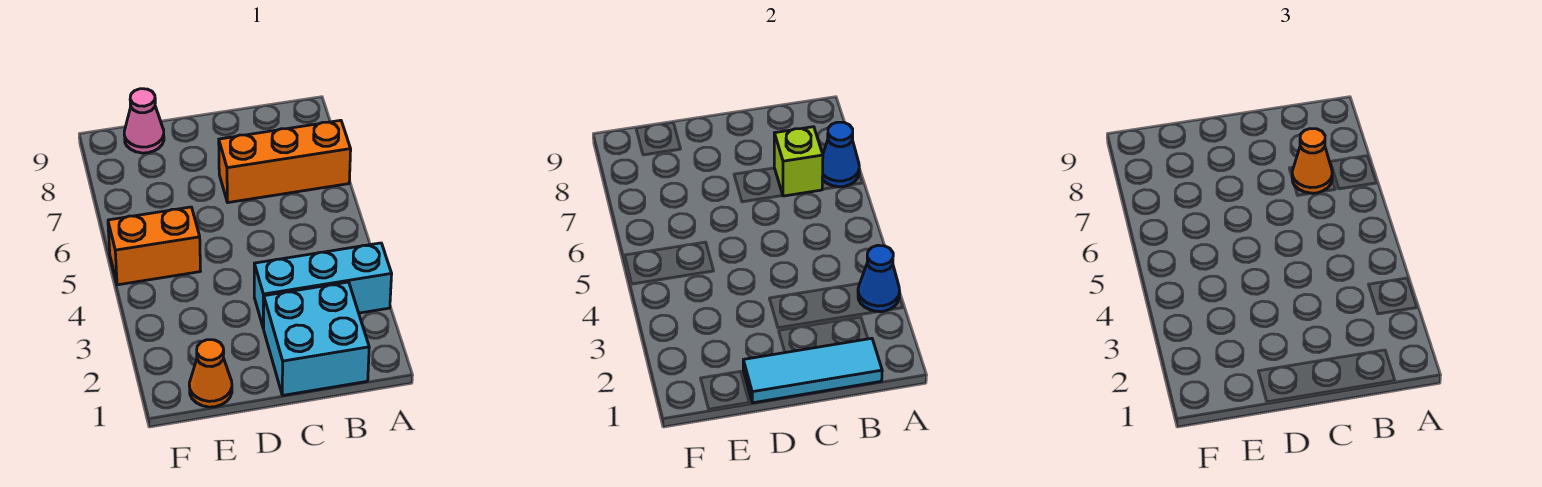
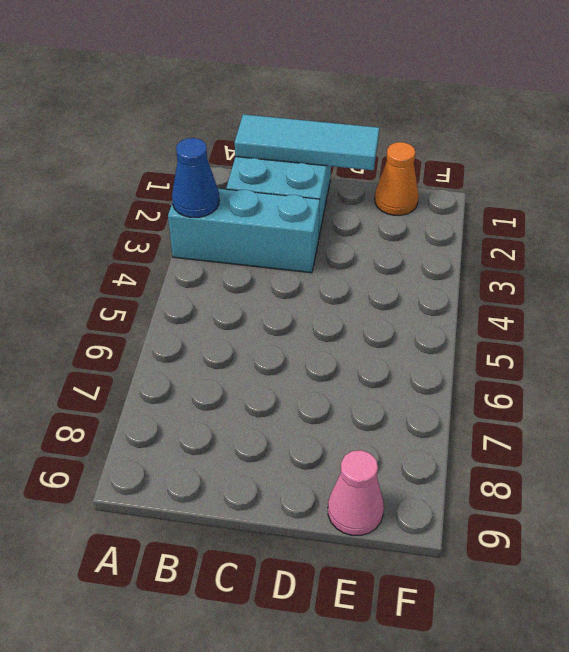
none -> orange 1x3 brick [219,120,351,203]
none -> orange 1x2 brick [108,207,200,285]

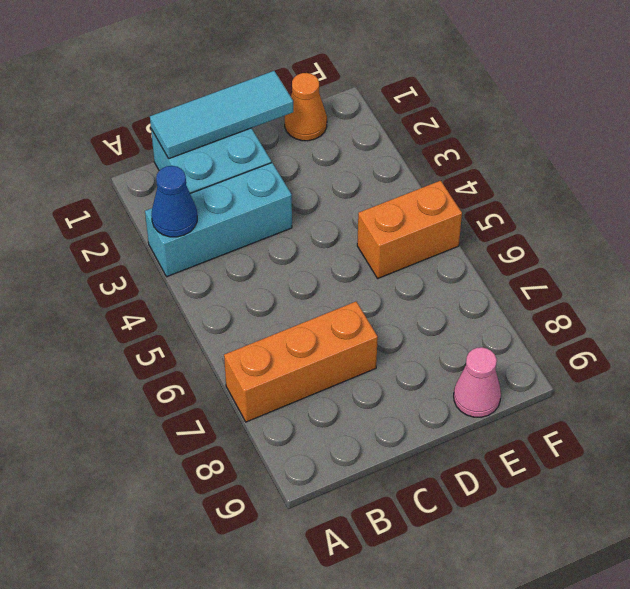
none -> blue 1x1 cone [822,122,859,187]
none -> lime 1x1 brick [774,127,823,196]

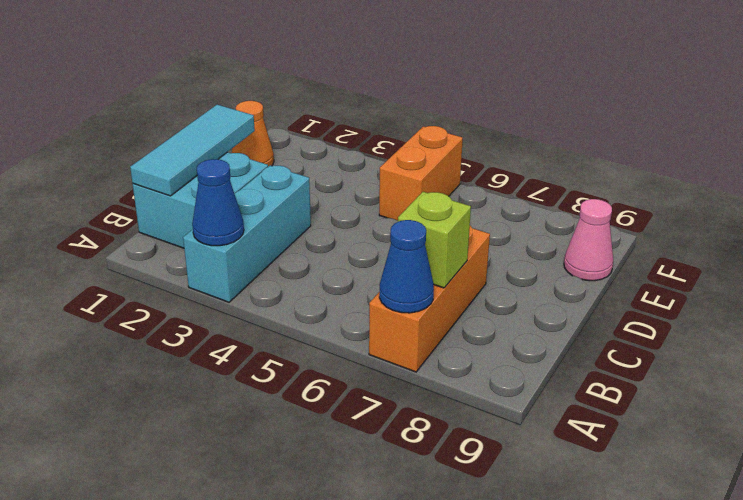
none -> orange 1x1 cone [1292,129,1332,193]

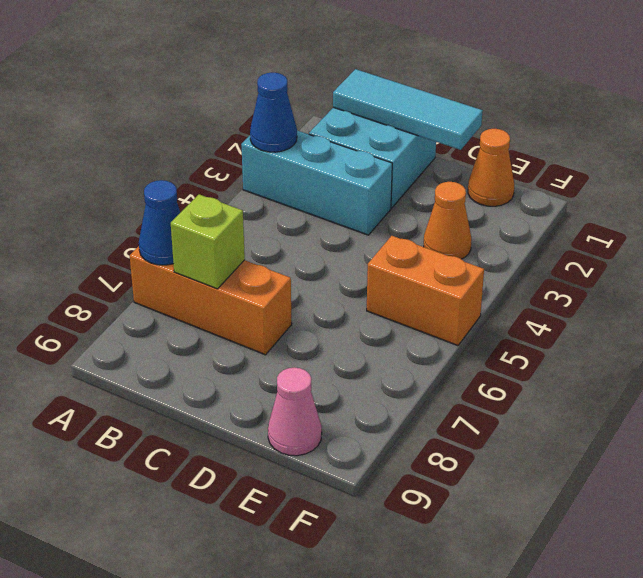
orange 1x1 cone [424,182,471,259] -> orange 1x1 cone moved to [1292,129,1332,193]

